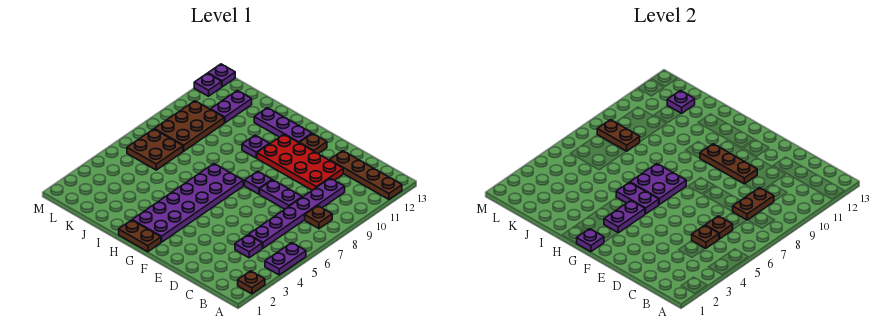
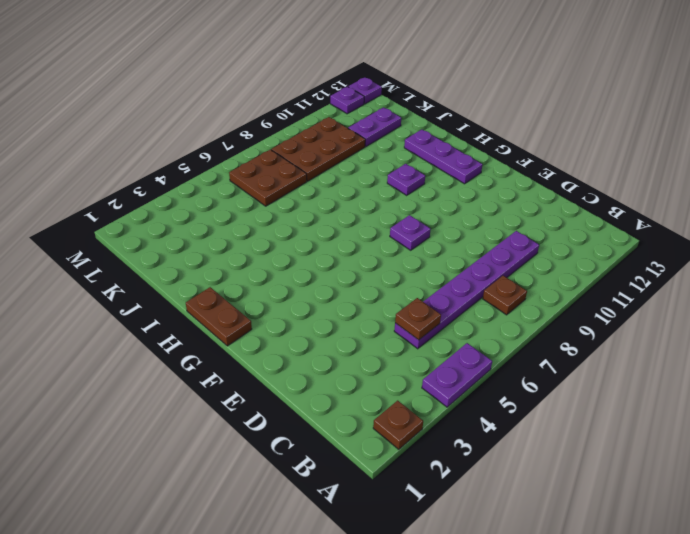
none -> brown 1x4 plate [330,151,402,199]
none -> purple 1x1 plate [235,235,262,258]
none -> purple 1x2 plate [260,180,302,209]

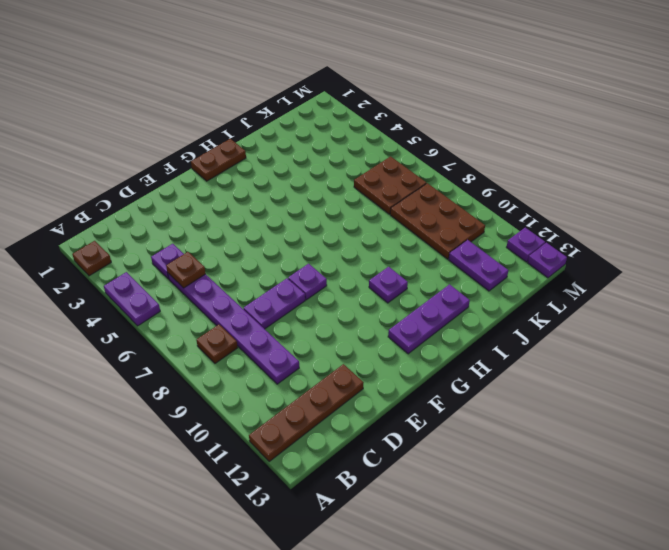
none -> red 2x4 plate [257,134,343,190]
none -> brown 1x1 plate [300,134,327,154]
none -> purple 2x6 plate [132,164,243,242]

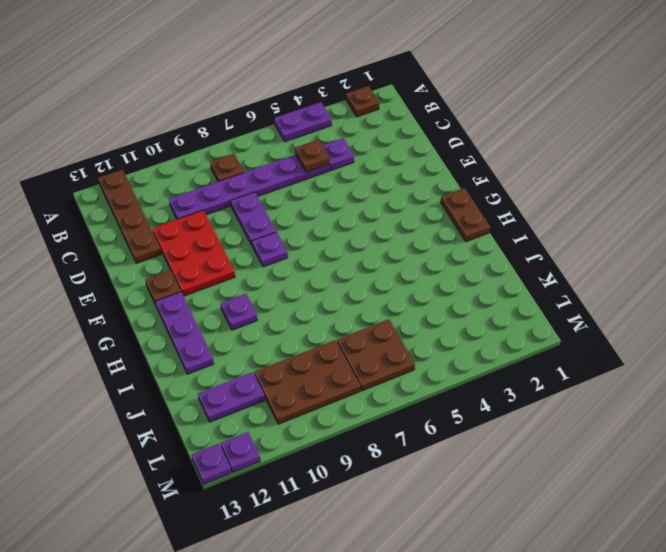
red 2x3 plate [152,210,235,296] -> red 2x4 plate [257,134,343,190]
none -> purple 2x6 plate [132,164,243,242]
none -> brown 1x1 plate [705,216,733,239]
none -> brown 1x2 plate [733,188,774,220]

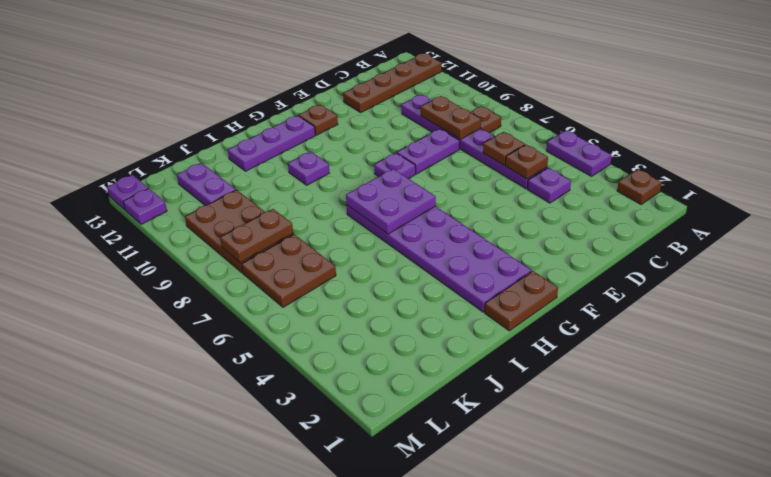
none -> red 2x4 plate [257,134,343,190]
none -> brown 1x3 plate [700,144,757,184]
none -> purple 1x1 plate [577,229,604,252]

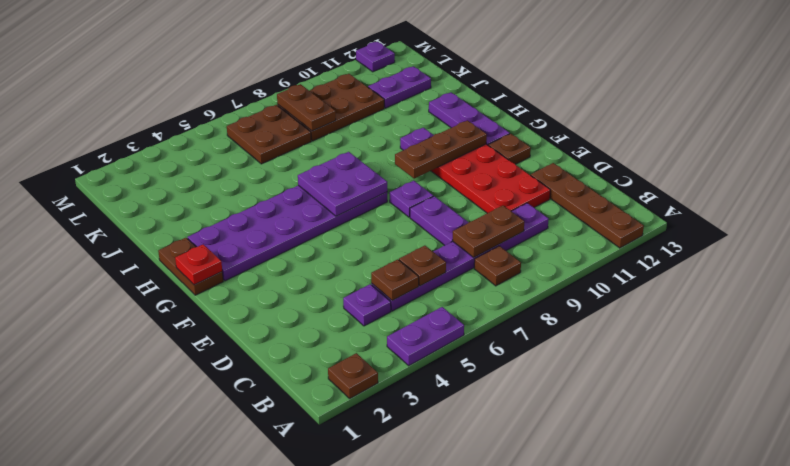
red 1x1 plate [175,244,222,285] -> purple 1x1 plate [577,229,604,252]
brown 1x3 plate [395,120,487,179] -> brown 1x3 plate turned to [700,144,757,184]
none -> purple 1x1 plate [208,64,235,87]
none -> purple 1x2 plate [604,200,645,233]
none -> purple 1x2 plate [616,182,659,214]

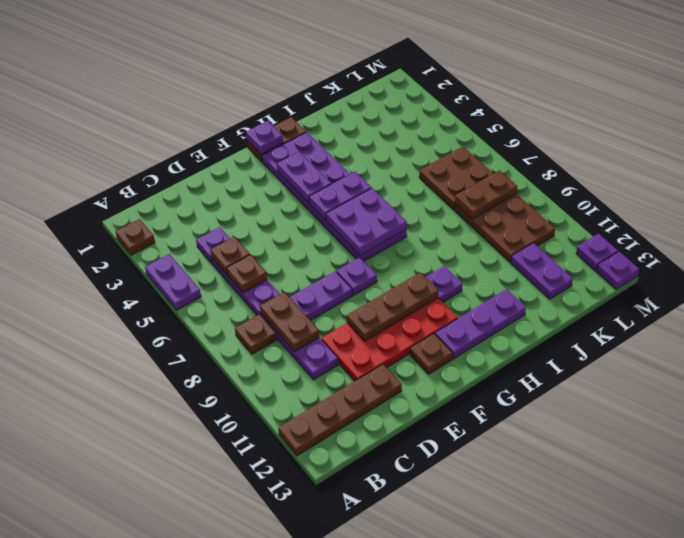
none -> purple 1x1 plate [667,91,695,114]

